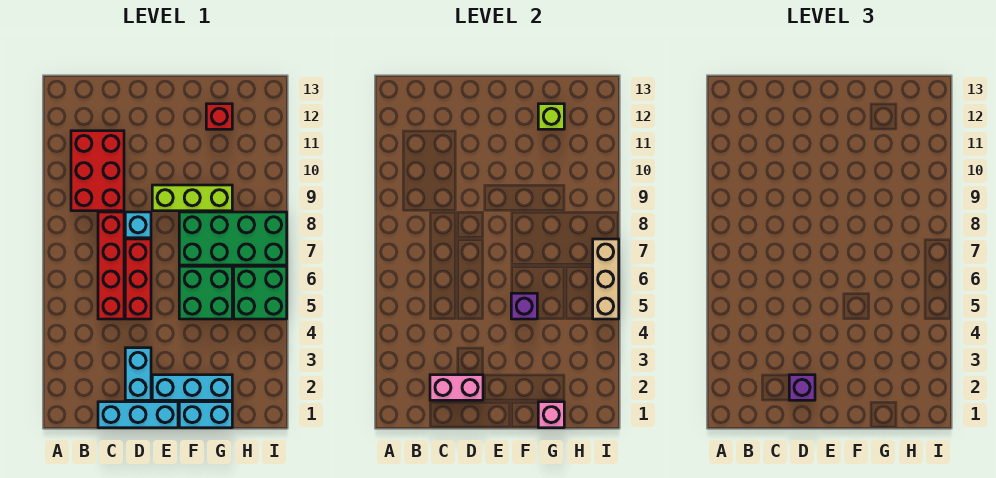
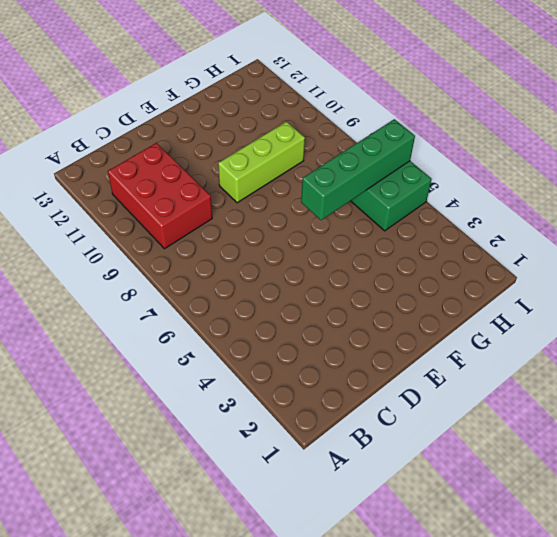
green 1x4 brick [301,119,415,220] -> tan 1x3 brick [593,239,619,319]
none -> cyan 1x3 brick [98,402,178,428]
none -> red 1x4 brick [98,212,124,319]
none -> cyan 1x2 brick [125,348,151,400]

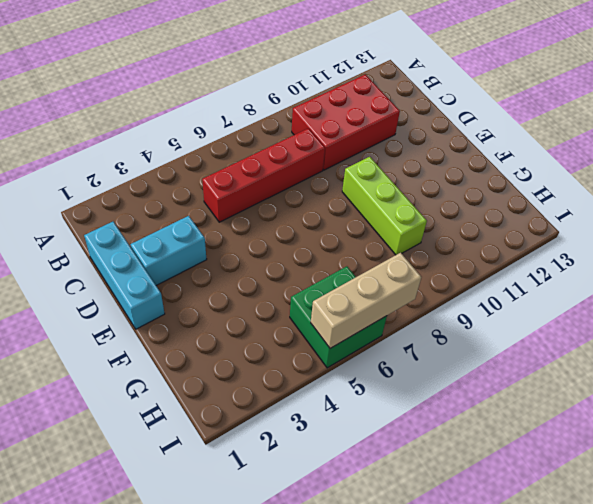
none -> red 1x3 brick [125,239,151,319]
none -> cyan 1x1 brick [125,212,151,238]
none -> cyan 1x3 brick [152,375,232,400]

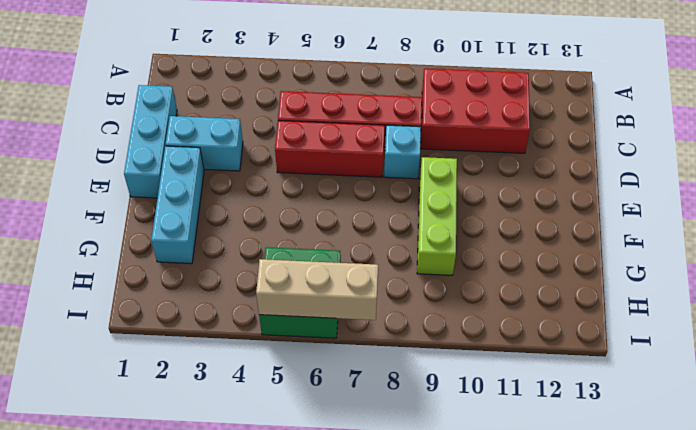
none -> cyan 1x2 brick [179,402,232,428]
none -> green 2x2 brick [179,266,232,319]
none -> green 2x4 brick [179,212,287,265]

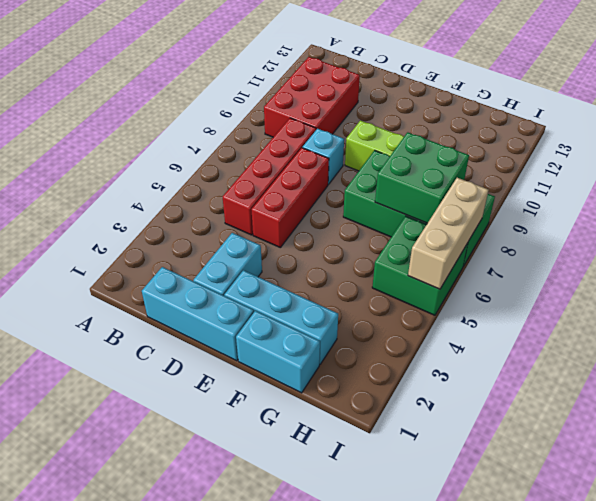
green 2x2 brick [375,132,469,223] -> green 2x2 brick moved to [179,266,232,319]
none -> red 1x1 brick [206,104,232,129]
none -> pink 1x2 brick [430,375,483,400]
none -> purple 1x1 brick [511,293,537,319]

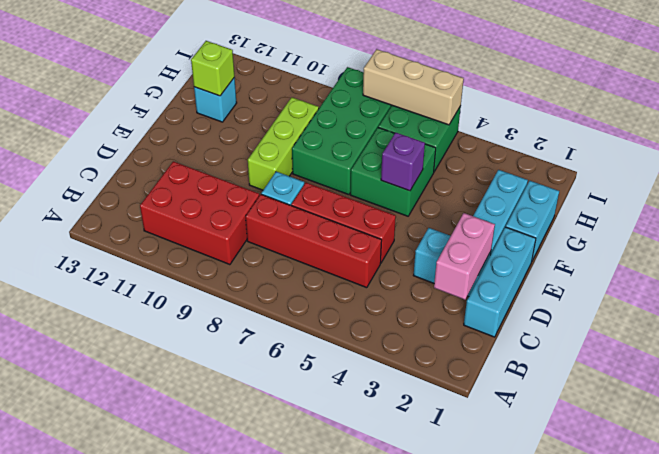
cyan 1x1 brick [194,78,237,122] -> red 1x1 brick [206,104,232,129]
none -> pink 1x1 brick [538,402,564,428]
none -> purple 1x1 brick [789,375,815,400]

